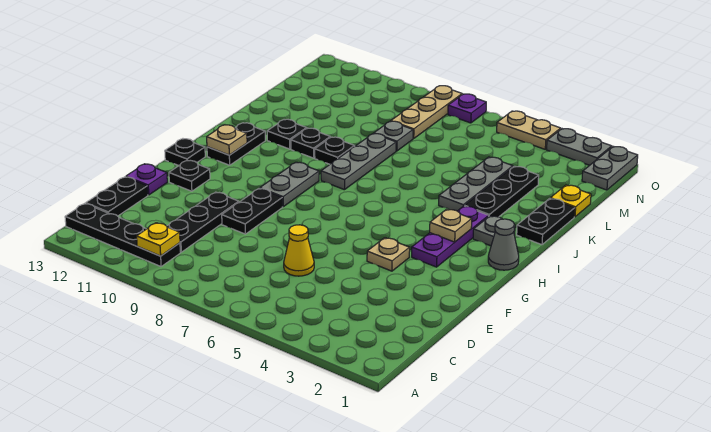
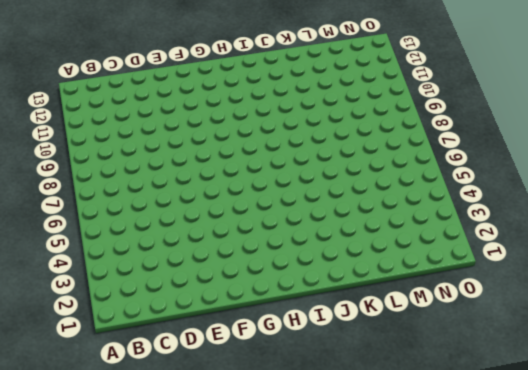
none -> black 1x4 plate [65,203,180,266]
none -> black 1x3 plate [167,192,239,252]
none -> black 1x2 plate [86,177,148,216]
none -> yellow 1x1 cone [284,225,314,276]

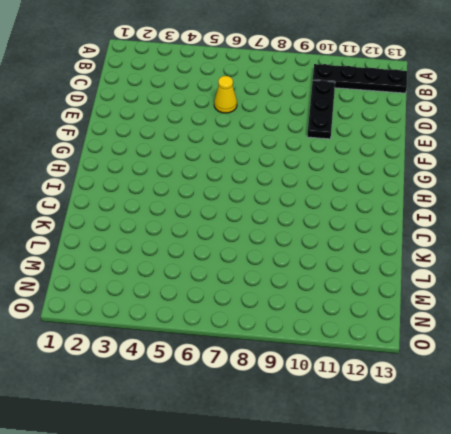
none -> black 1x2 plate [86,177,148,216]
none -> black 1x2 plate [222,188,282,234]
none -> purple 1x1 plate [126,164,167,195]
none -> tan 1x1 plate [367,238,410,271]

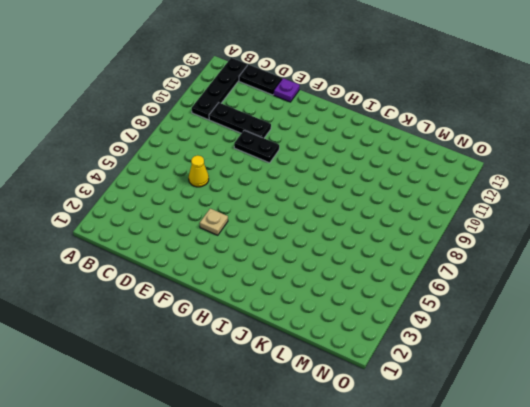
none -> black 1x1 plate [169,160,210,191]
none -> purple 1x3 plate [412,206,489,267]
none -> grey 1x2 plate [260,162,319,207]
none -> black 1x1 plate [165,139,205,166]

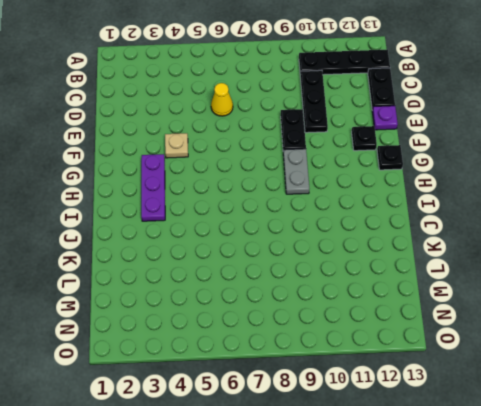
none -> grey 1x1 cone [488,219,519,270]
none -> black 1x2 plate [207,123,265,165]
none -> grey 1x1 plate [473,216,515,246]
none -> grey 1x3 plate [321,134,396,190]

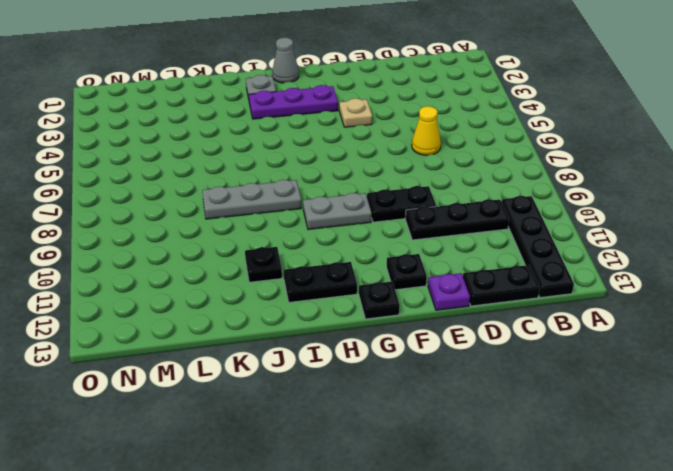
none -> black 1x2 plate [517,198,575,245]
none -> black 1x3 plate [465,166,539,217]
none -> grey 1x3 plate [439,157,513,211]
none -> black 1x1 plate [315,137,355,164]

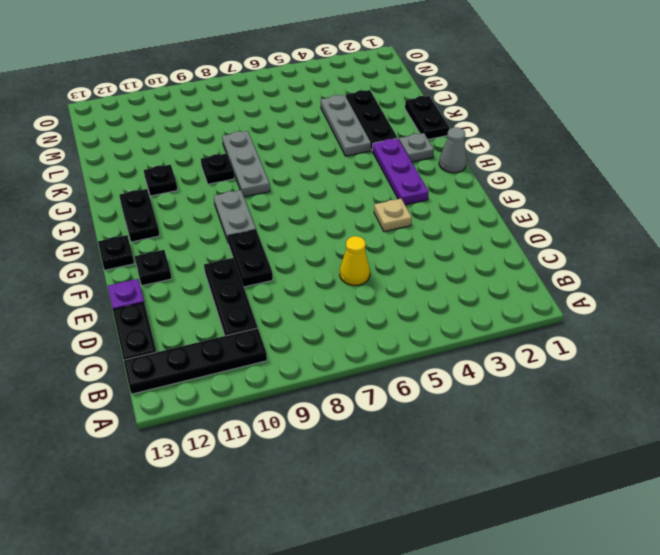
none -> black 1x1 plate [291,128,330,158]
none -> yellow 1x1 plate [550,185,591,217]
none -> grey 1x1 plate [374,121,413,151]
none -> tan 1x3 plate [391,86,462,139]

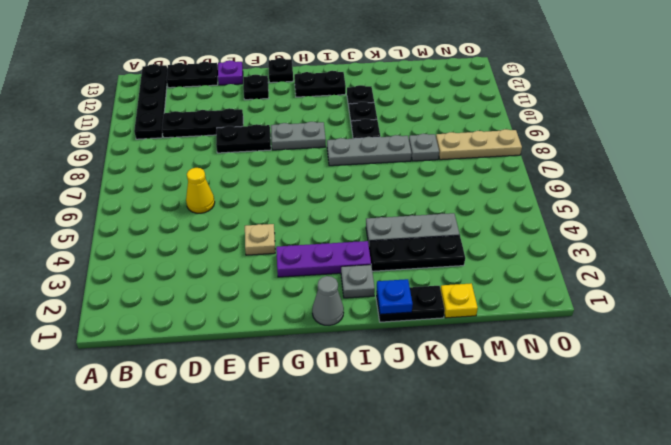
blue 1x1 plate [377,279,413,314] -> none
none -> grey 1x2 plate [582,146,638,190]
none -> grey 1x2 plate [547,129,612,165]
none -> tan 1x2 plate [497,111,561,149]
none -> purple 1x1 plate [448,94,486,123]

